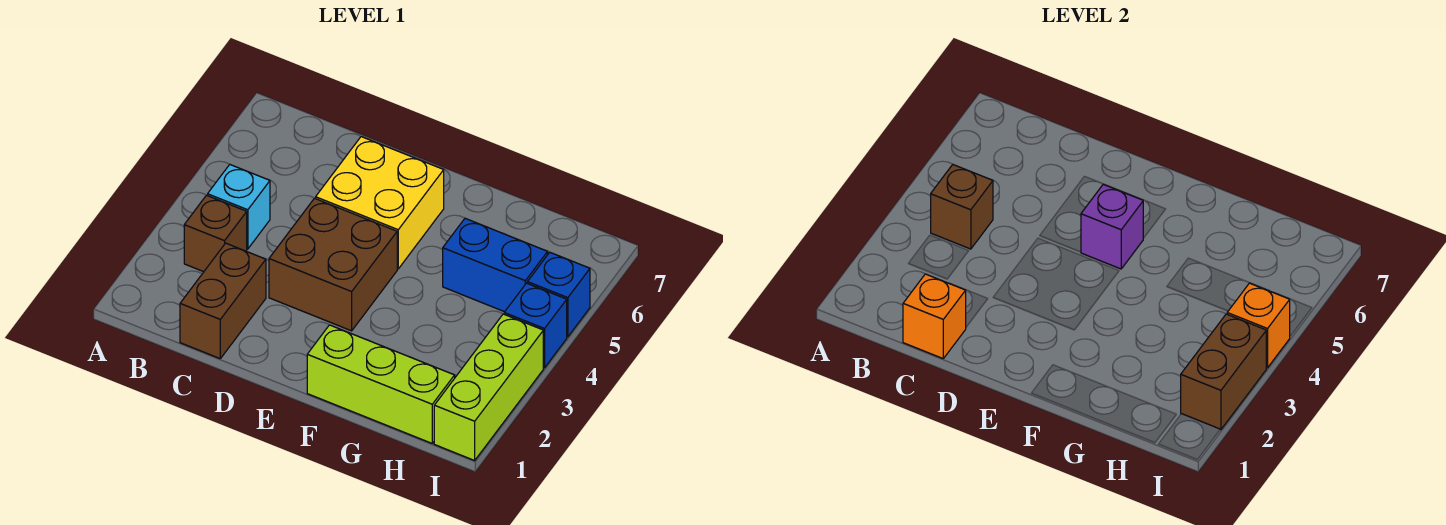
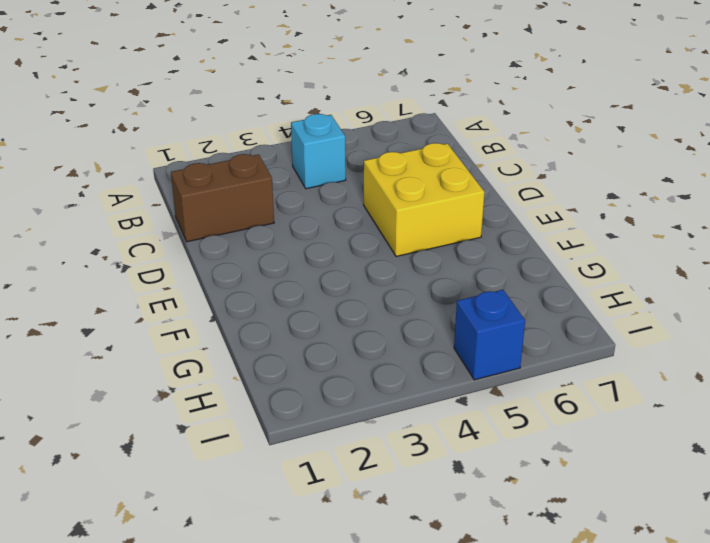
none -> brown 1x1 brick [184,195,247,272]
none -> brown 2x2 brick [269,198,397,331]
none -> lime 1x3 brick [307,325,455,443]

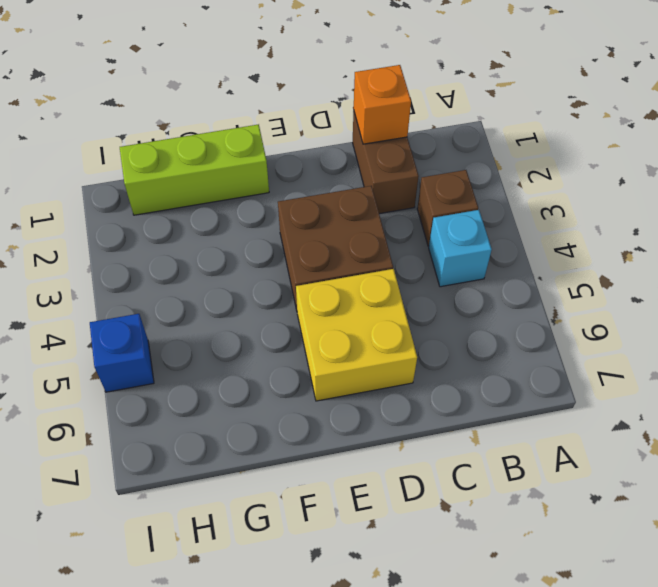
none -> blue 1x2 brick [443,218,548,312]
none -> lime 1x3 brick [434,314,543,460]
none -> blue 1x1 brick [504,283,567,368]

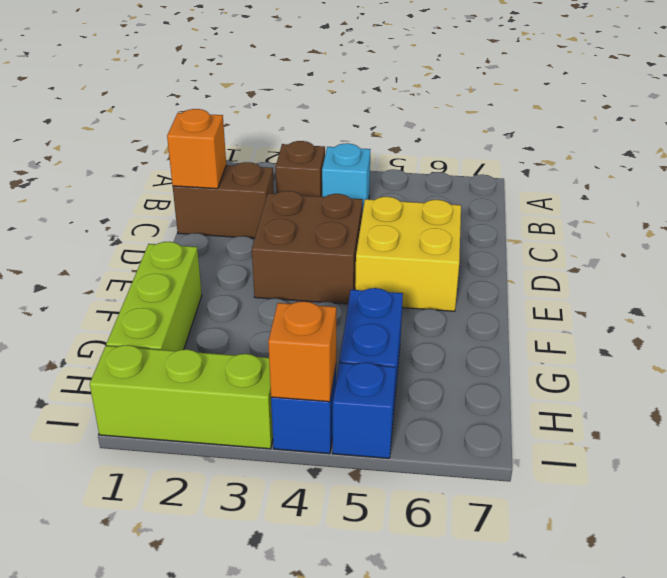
none -> brown 1x1 brick [931,165,993,249]
none -> purple 1x1 brick [1081,184,1143,269]
none -> brown 1x2 brick [1181,314,1266,430]

